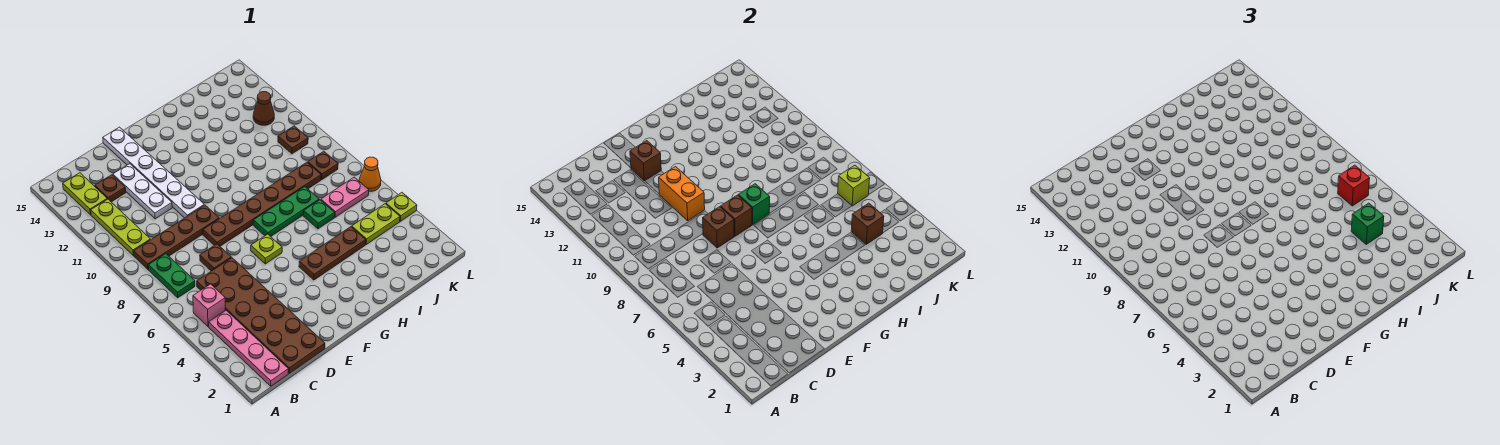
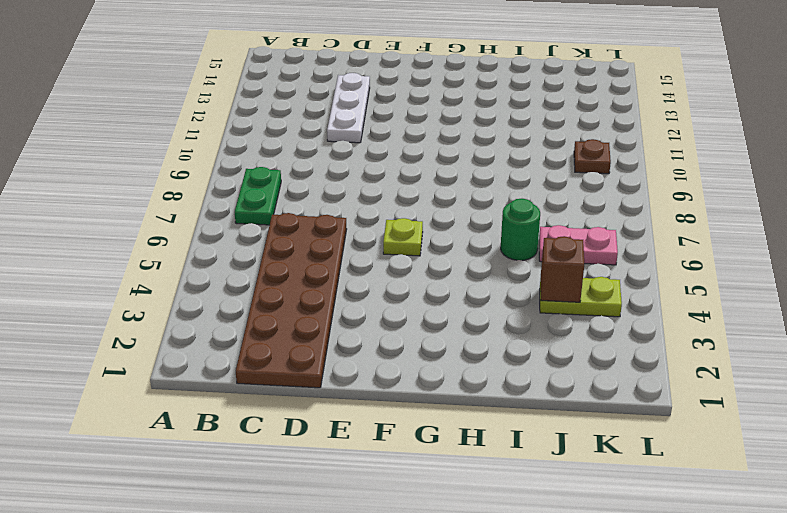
green 1x1 round brick [501,199,540,260] -> green 1x1 plate [303,200,335,229]
none -> pink 1x4 plate [209,310,288,386]
none -> pink 1x1 brick [193,284,225,327]
none -> brown 1x4 plate [134,205,219,269]
none -> lime 1x3 plate [91,199,150,256]

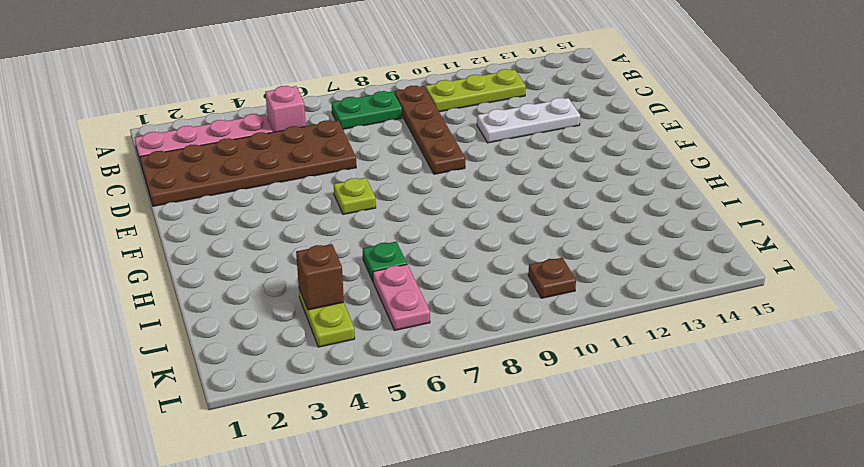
none -> lime 1x2 plate [63,173,107,215]
none -> brown 1x1 plate [95,175,126,202]
none -> brown 1x1 plate [200,244,231,271]
none -> brown 1x6 plate [203,162,321,246]

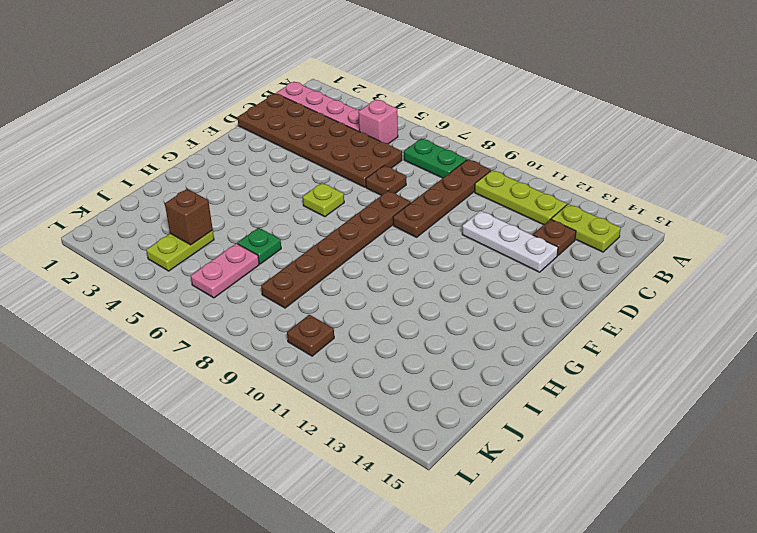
none -> white 1x6 plate [103,127,204,218]
none -> brown 1x3 plate [299,227,366,280]
none -> green 1x3 plate [253,187,319,237]
none -> brown 1x1 plate [308,151,338,180]

